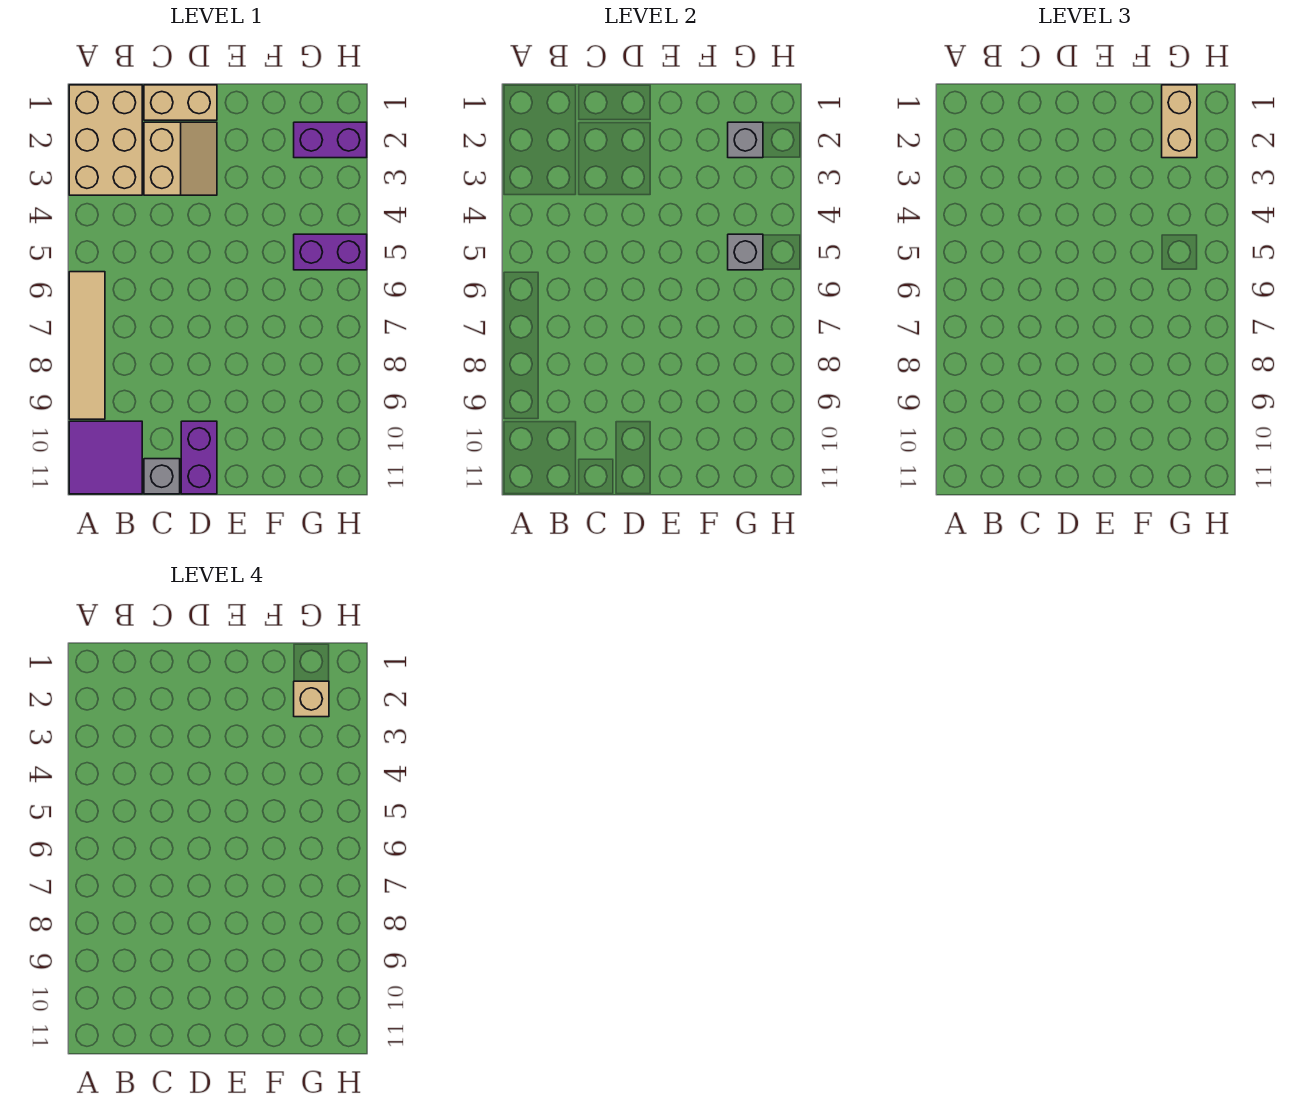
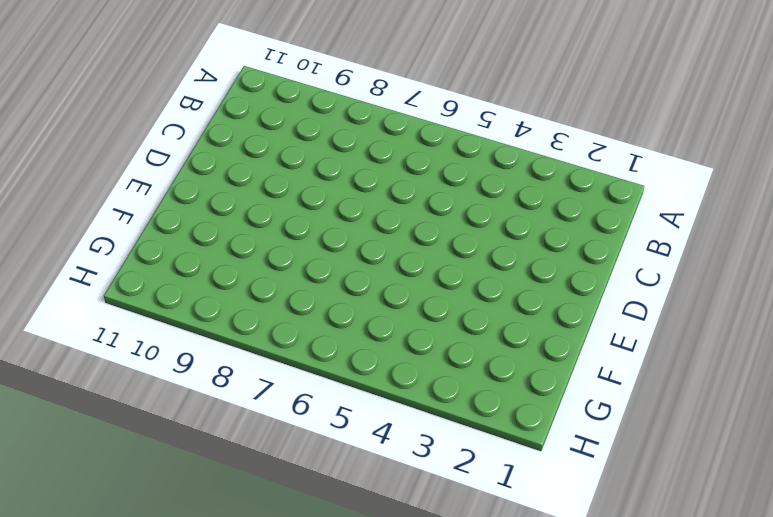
none -> tan 2x3 brick [69,85,142,195]
none -> tan 1x4 tile [69,272,105,419]
none -> purple 2x2 tile [69,421,142,494]

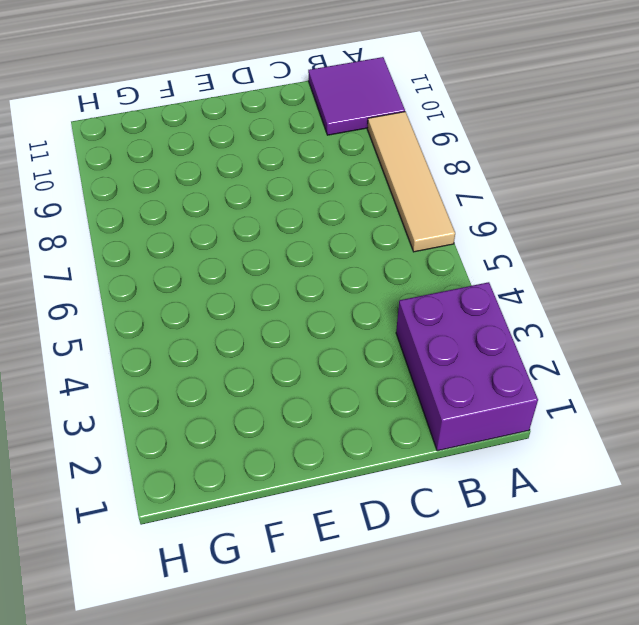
purple 2x3 brick [396,282,538,451] -> tan 2x3 brick [69,85,142,195]
none -> tan 1x2 brick [144,85,217,120]
none -> tan 2x2 slope [144,122,217,195]
none -> grey 1x1 brick [144,459,180,494]

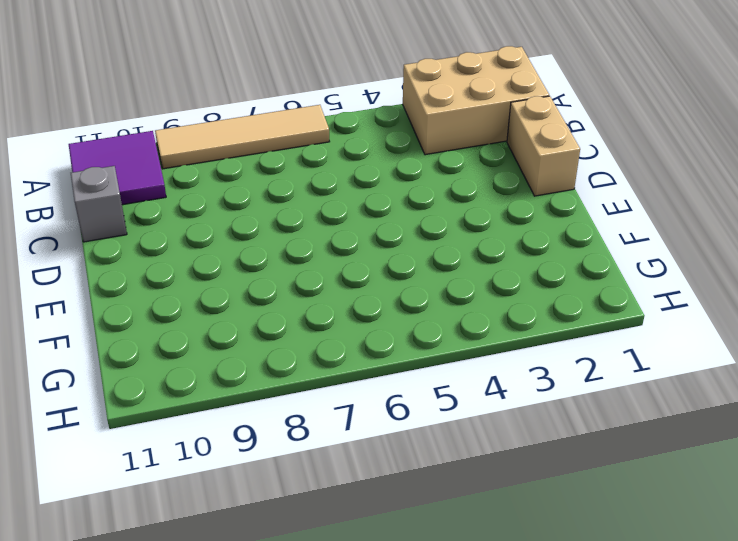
none -> tan 2x2 slope [144,122,217,195]
none -> purple 1x2 brick [181,421,217,494]
none -> purple 1x2 brick [294,122,367,158]

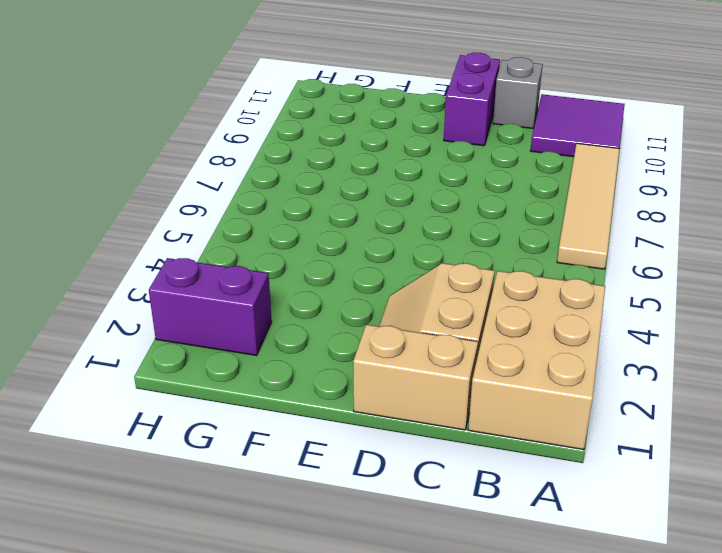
none -> purple 1x2 brick [294,234,367,270]
none -> grey 1x1 brick [728,122,763,158]
none -> grey 1x1 brick [728,234,763,270]

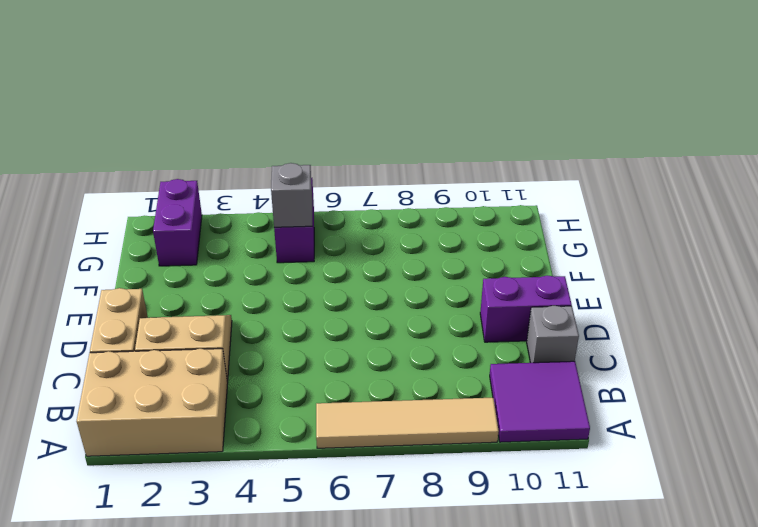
none -> grey 1x1 brick [728,122,763,158]
none -> tan 1x2 brick [1162,85,1197,158]
none -> tan 1x1 brick [294,681,329,717]

